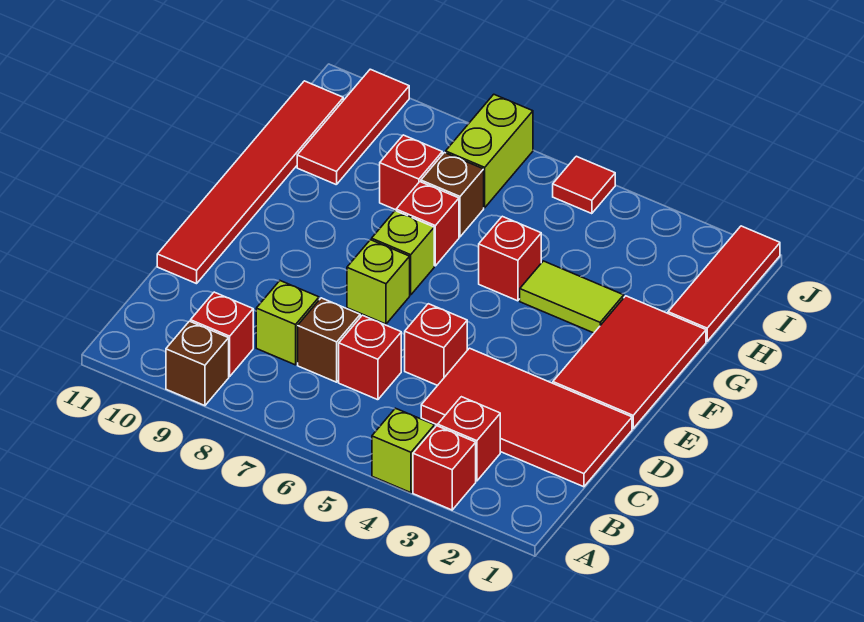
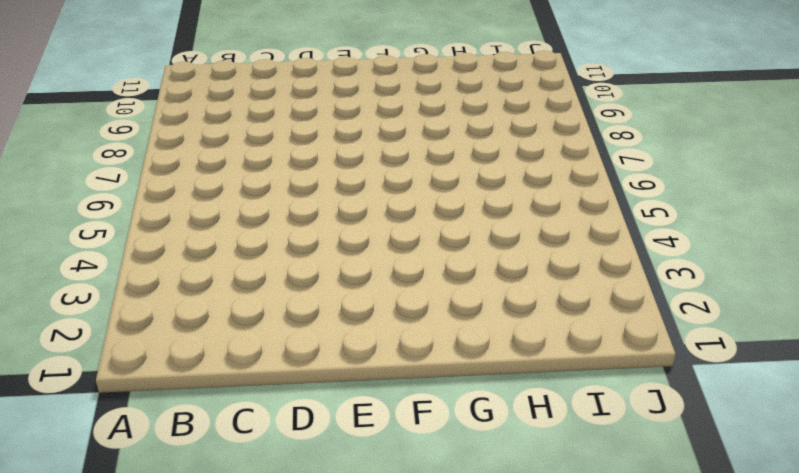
none -> red 1x1 brick [413,426,476,510]
none -> lime 1x1 brick [372,408,435,493]
none -> brown 1x1 brick [166,321,229,406]

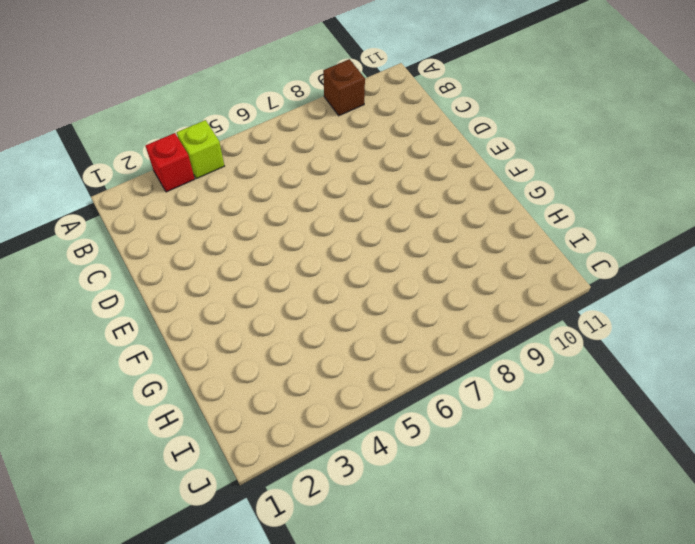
none -> red 1x1 brick [438,397,500,481]
none -> red 1x1 brick [191,292,253,376]
none -> red 2x4 tile [421,348,632,487]

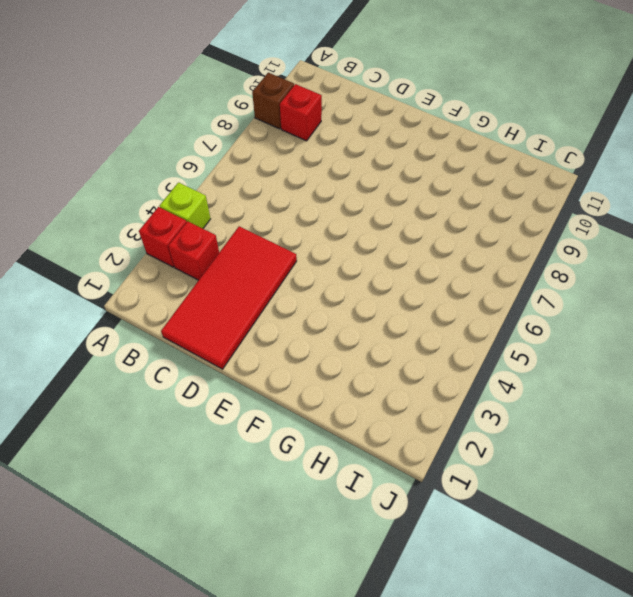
none -> red 1x1 brick [339,315,401,400]
none -> brown 1x1 brick [298,298,360,382]
none -> lime 1x1 brick [256,281,319,365]

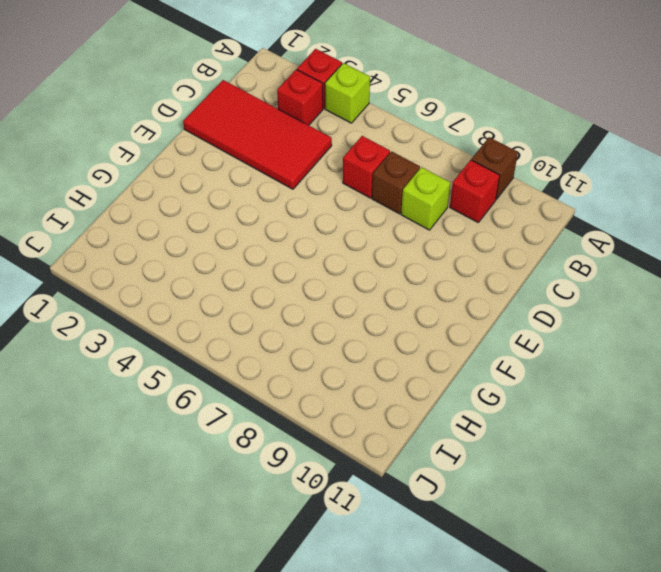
none -> red 1x1 brick [405,304,467,386]
none -> red 1x6 tile [157,81,343,284]
none -> red 2x3 tile [553,296,706,428]

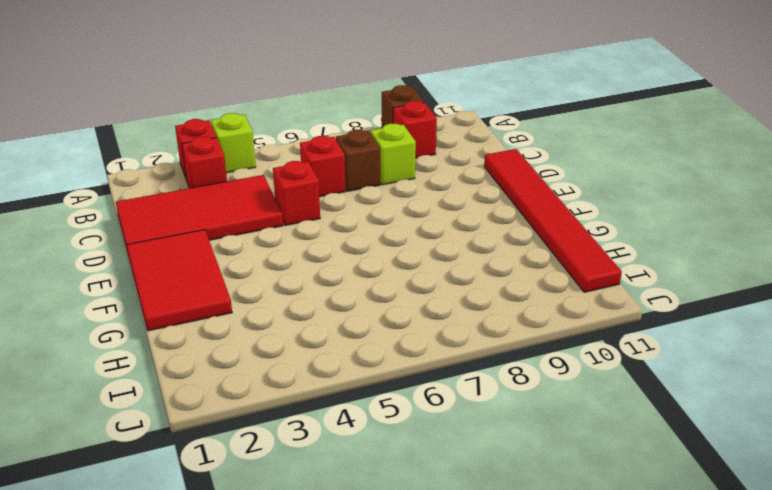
none -> lime 1x1 brick [347,240,410,324]
none -> lime 1x1 brick [372,211,434,295]
none -> lime 1x2 tile [520,261,624,333]

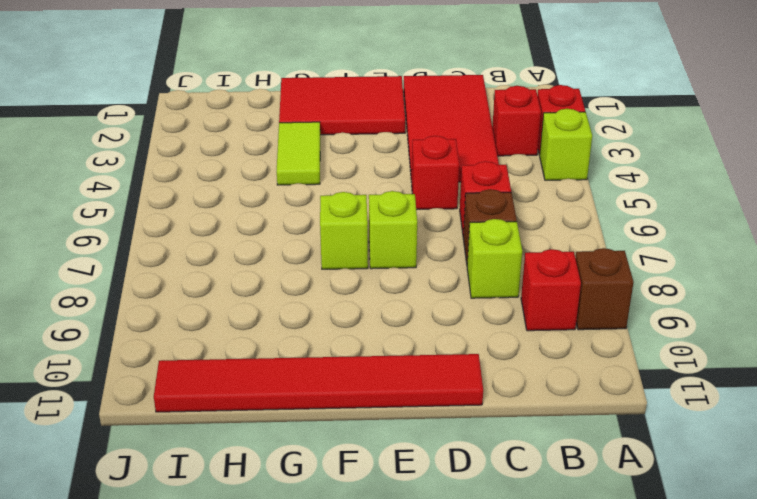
none -> red 1x1 brick [479,216,541,301]
none -> red 1x1 brick [396,182,459,266]
none -> red 1x3 tile [668,226,780,341]

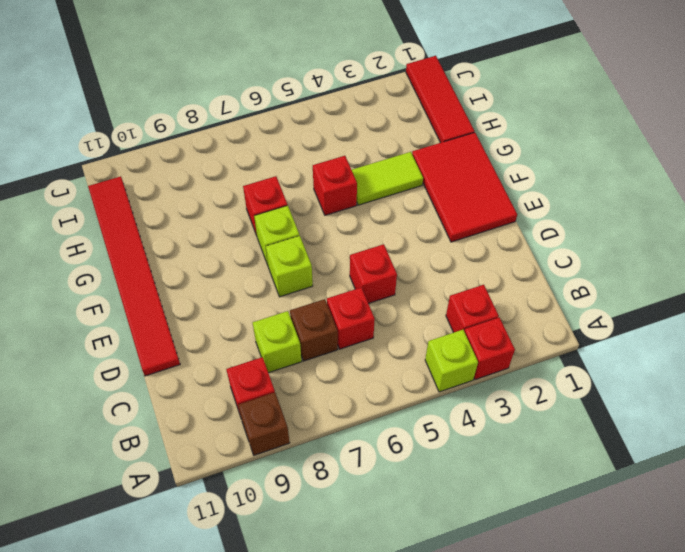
none -> red 2x4 tile [421,348,632,487]
none -> brown 1x1 brick [421,153,484,237]
none -> red 1x1 brick [380,135,442,210]

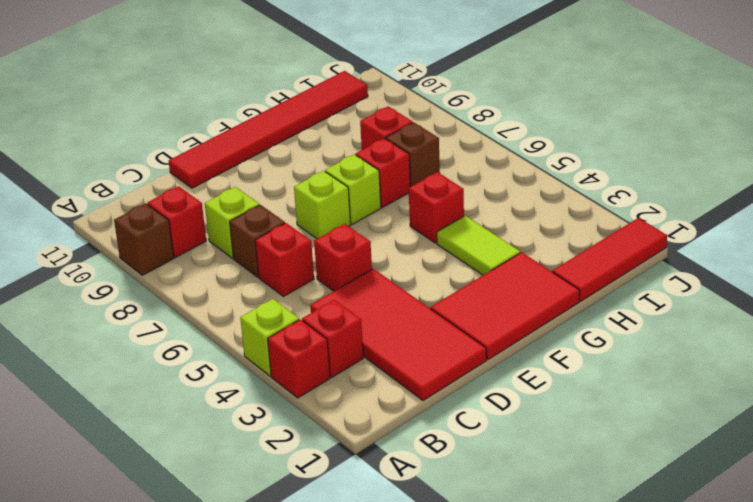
none -> red 1x3 tile [297,69,409,185]
none -> lime 1x2 brick [446,94,533,208]
none -> red 1x1 tile [553,156,615,214]

